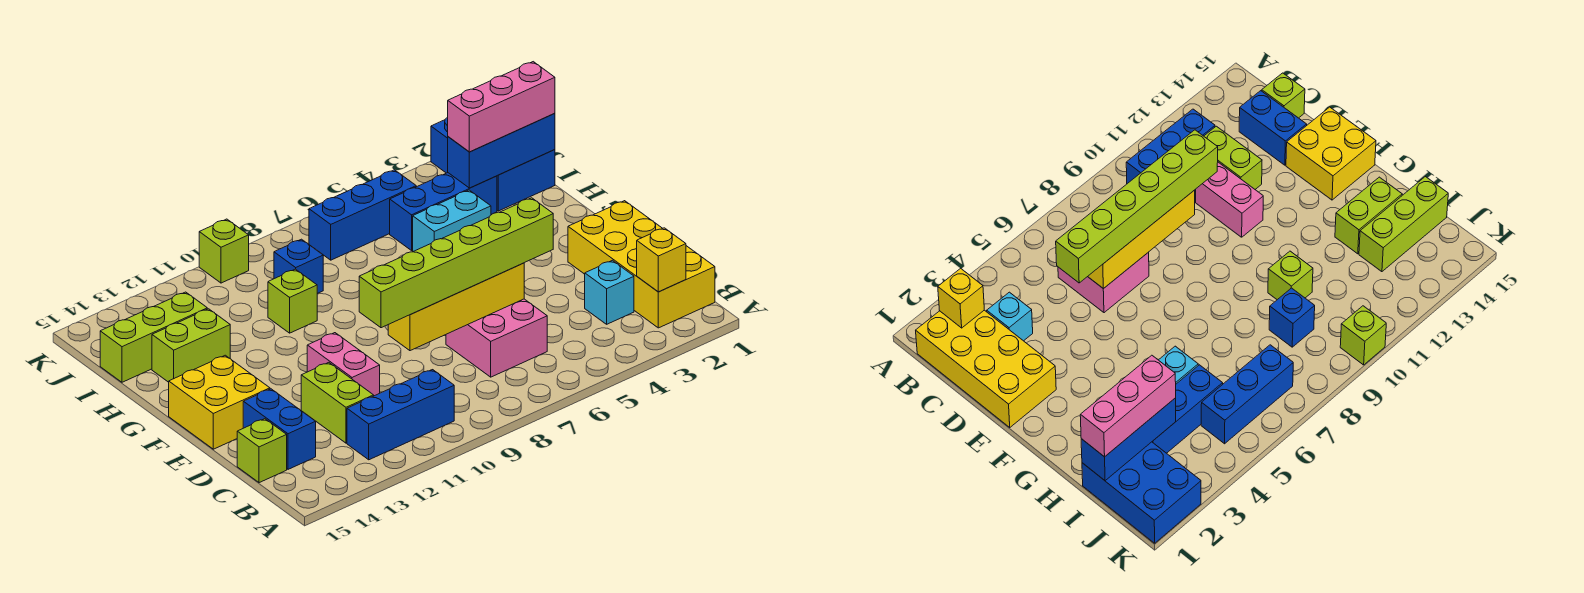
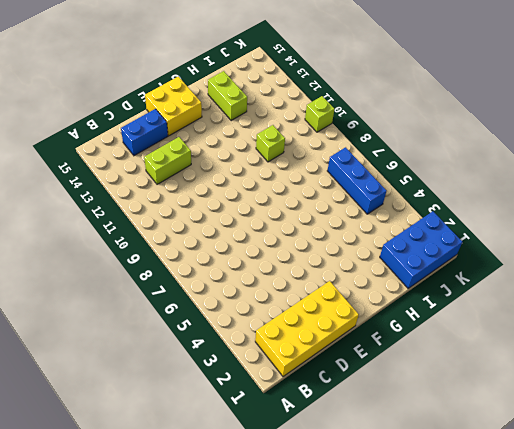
none -> blue 1x3 brick [347,370,454,460]
none -> cyan 1x1 brick [585,260,634,324]
none -> pink 2x2 brick [446,299,547,377]

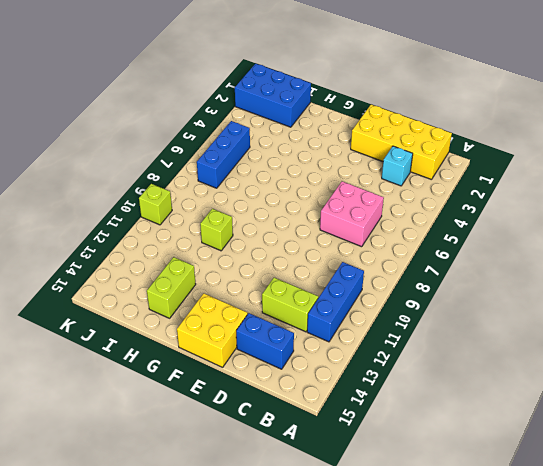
none -> lime 1x1 brick [237,419,287,483]
none -> pink 1x2 brick [307,333,380,396]
none -> cyan 1x2 brick [413,190,491,251]

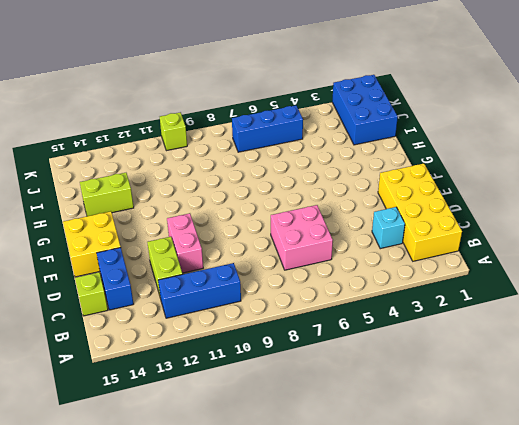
none -> cyan 1x2 brick [413,190,491,251]
none -> lime 1x1 brick [268,269,317,333]
none -> blue 1x3 brick [390,173,497,250]

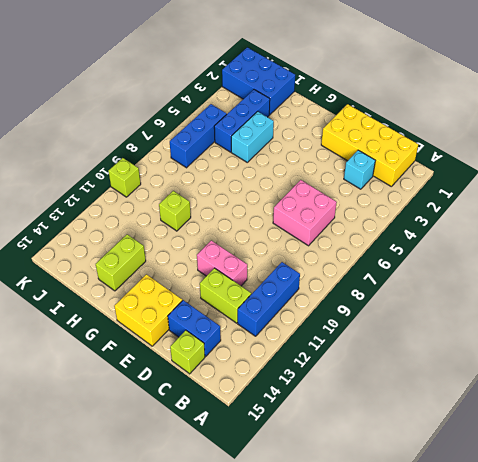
none -> blue 1x1 brick [274,239,323,294]
none -> lime 1x3 brick [100,292,207,382]
none -> yellow 1x1 brick [637,228,686,292]

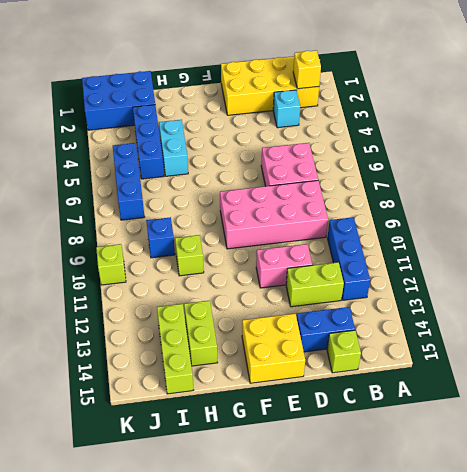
pink 2x4 brick [220,180,328,249] -> none
none -> yellow 1x4 brick [388,263,524,351]
none -> blue 1x3 brick [448,113,555,188]
none -> lime 1x6 brick [359,198,553,328]

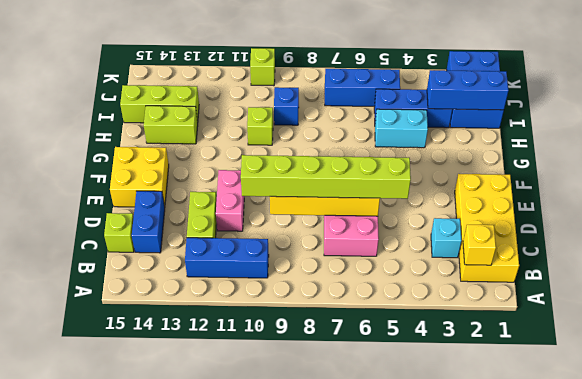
none -> pink 1x3 brick [448,62,555,152]

